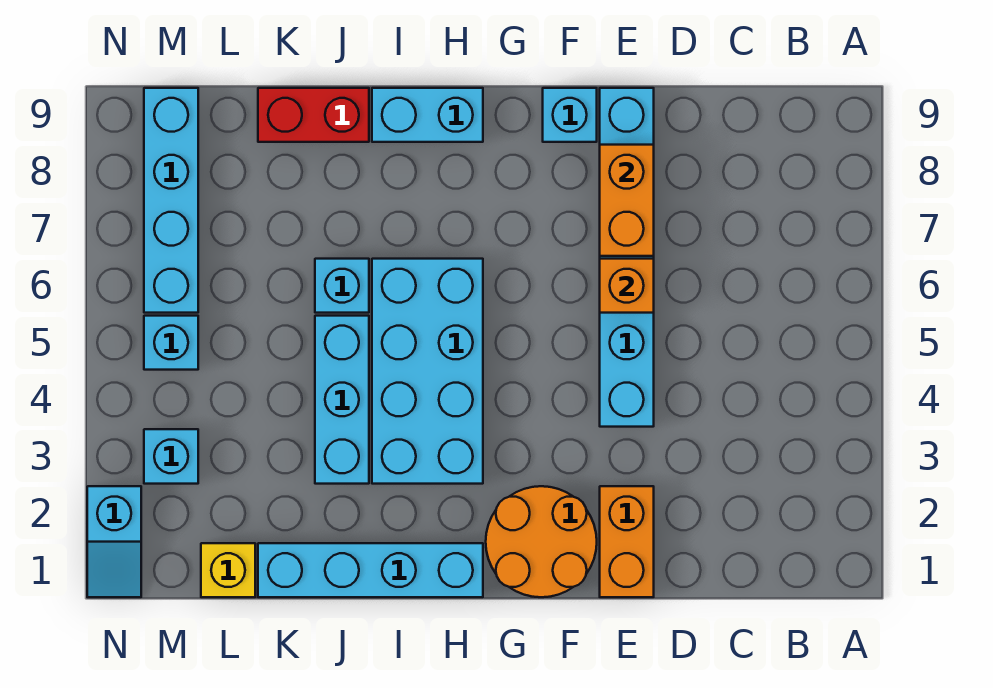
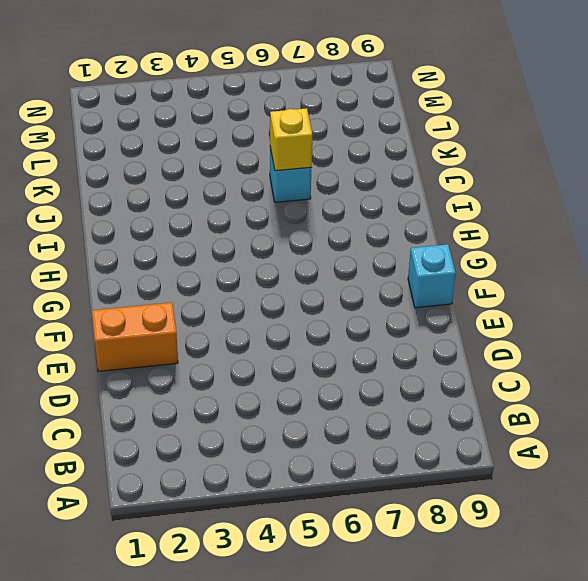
yellow 1x1 brick [270,108,312,171] -> yellow 1x1 brick moved to [201,543,255,597]
none -> cyan 1x6 brick [600,88,654,427]
none -> orange 2x2 round brick [486,486,597,597]
none -> cyan 1x4 brick [258,543,483,597]

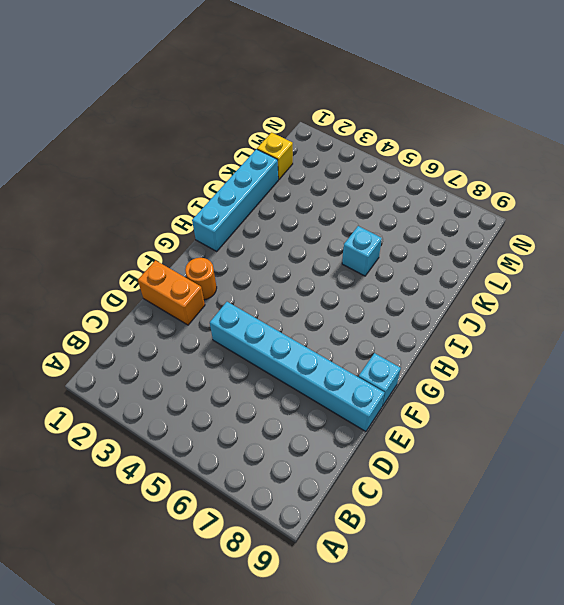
orange 1x1 round brick [185,258,217,300] -> orange 2x2 round brick [486,486,597,597]
none -> cyan 2x4 brick [372,259,483,484]
none -> cyan 1x2 brick [372,88,483,142]
none -> cyan 1x3 brick [315,316,369,484]

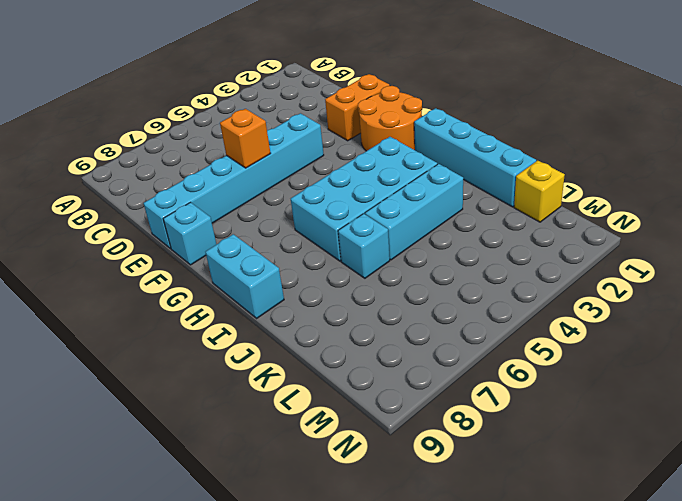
none -> red 1x2 brick [258,88,369,142]
none -> cyan 1x1 brick [144,429,198,484]
none -> cyan 1x1 brick [144,316,198,370]

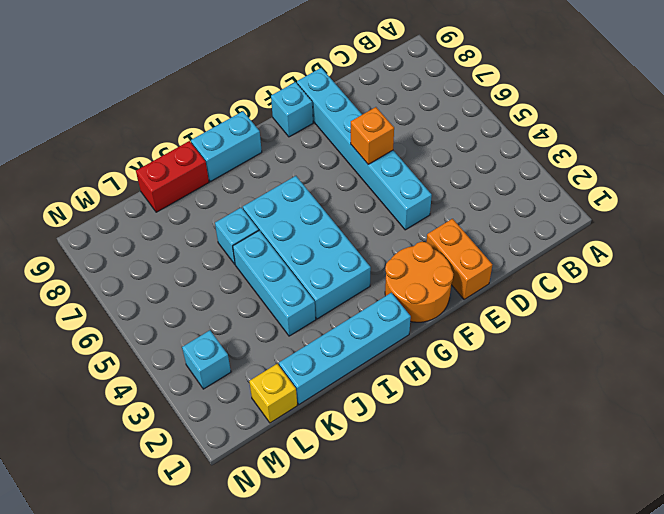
none -> cyan 1x1 brick [144,316,198,370]
none -> cyan 1x4 brick [144,88,198,313]
none -> cyan 1x2 slope [87,486,141,597]

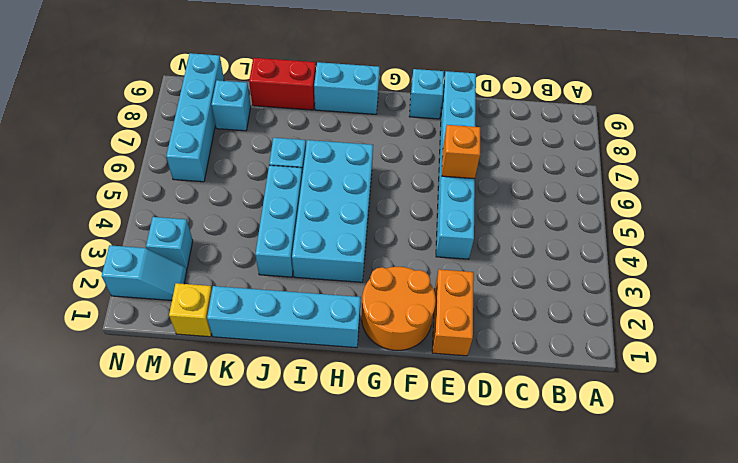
cyan 1x1 brick [212,80,251,131] -> cyan 1x1 brick moved to [144,316,198,370]
cyan 1x2 slope [102,245,187,300] -> cyan 1x2 slope turned to [87,486,141,597]
none -> orange 1x2 brick [600,145,654,256]

